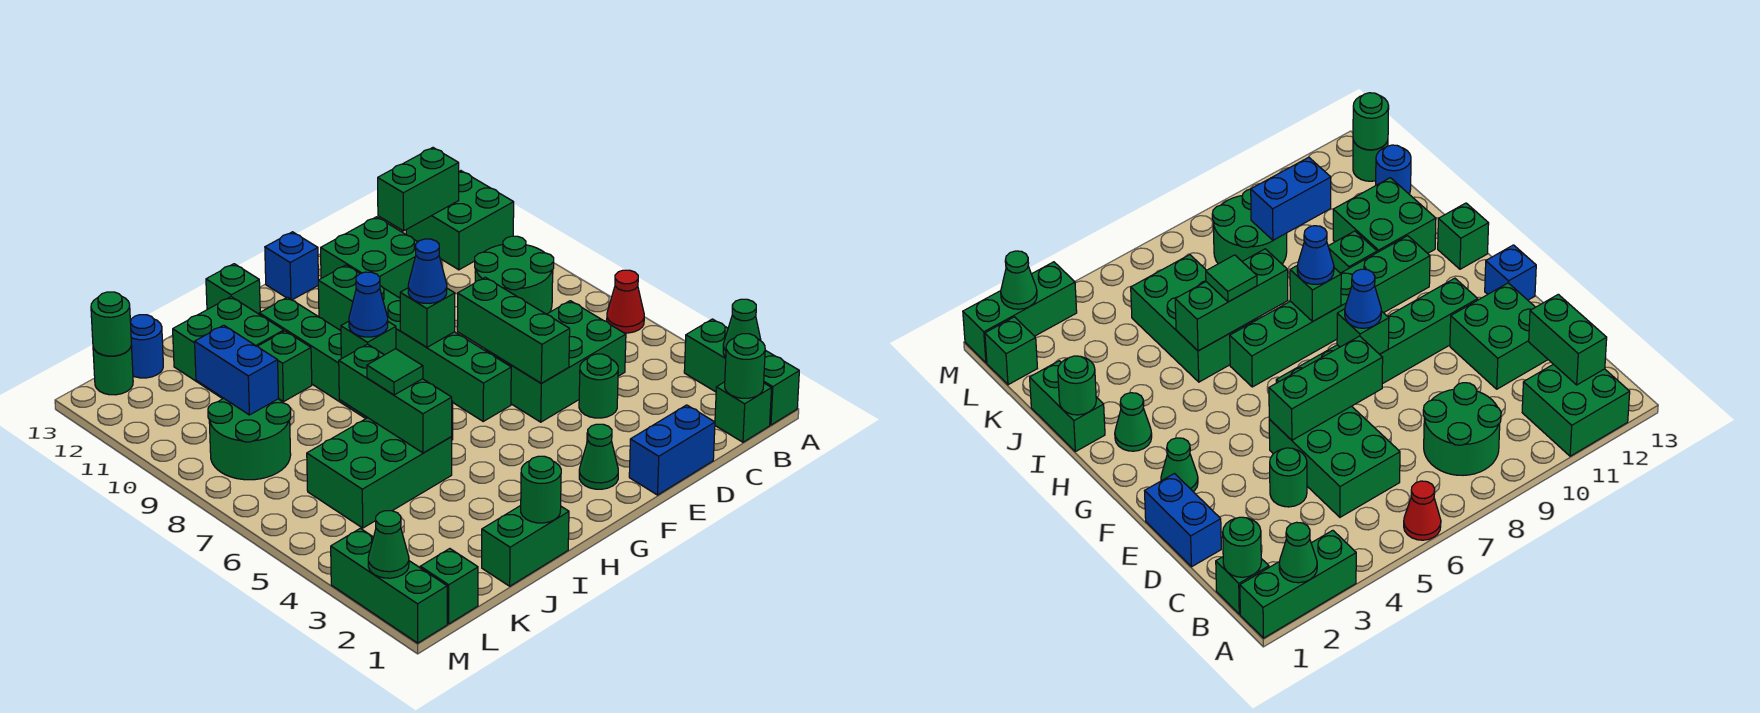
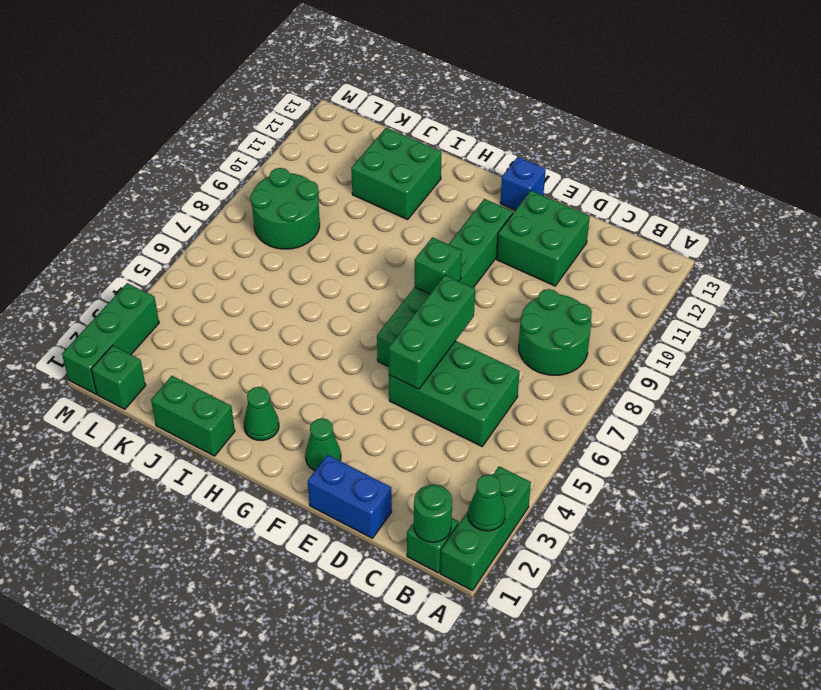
none -> red 1x1 cone [607,270,644,333]
none -> green 2x2 brick [406,171,514,270]
none -> green 1x1 round brick [579,354,618,418]
none -> green 1x6 brick [259,297,453,440]

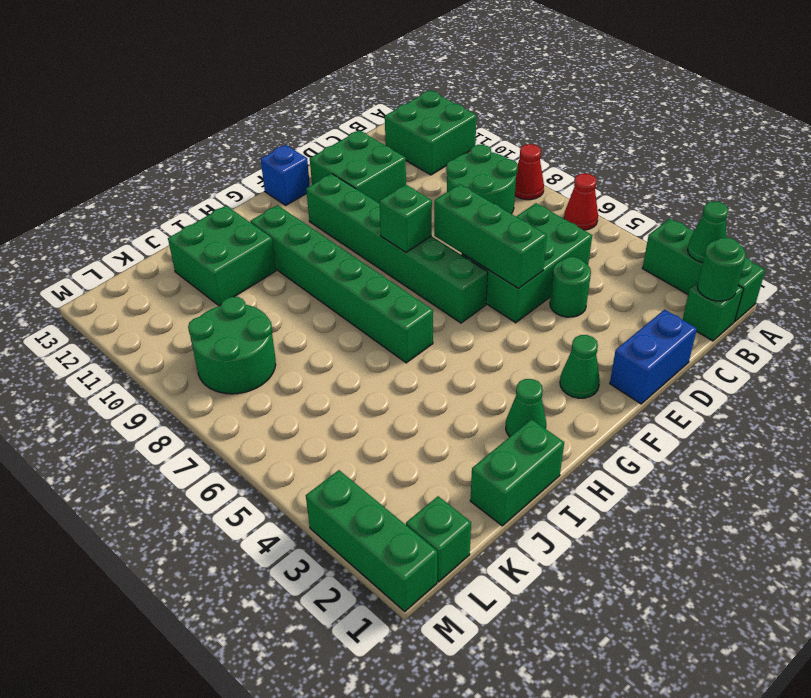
red 1x1 cone [515,144,544,200] -> none
none -> green 1x1 brick [206,264,260,314]
none -> green 2x3 brick [307,418,452,528]
none -> green 1x1 brick [257,331,312,402]
none -> blue 1x1 round brick [130,315,163,378]

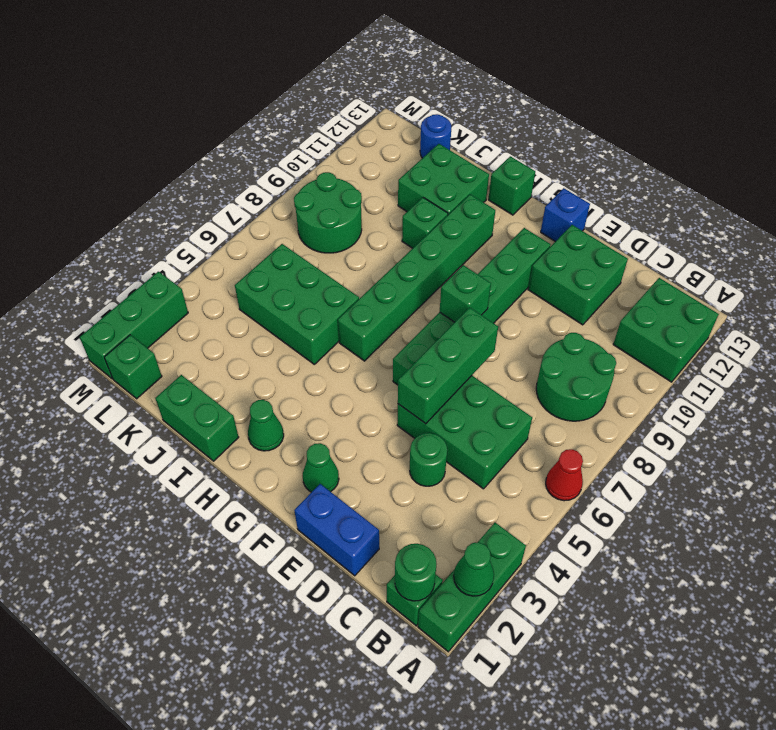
none -> green 1x1 round brick [93,345,133,395]
none -> green 1x2 brick [378,148,459,231]
none -> green 1x1 brick [341,321,396,359]
none -> green 1x1 round brick [521,456,561,523]

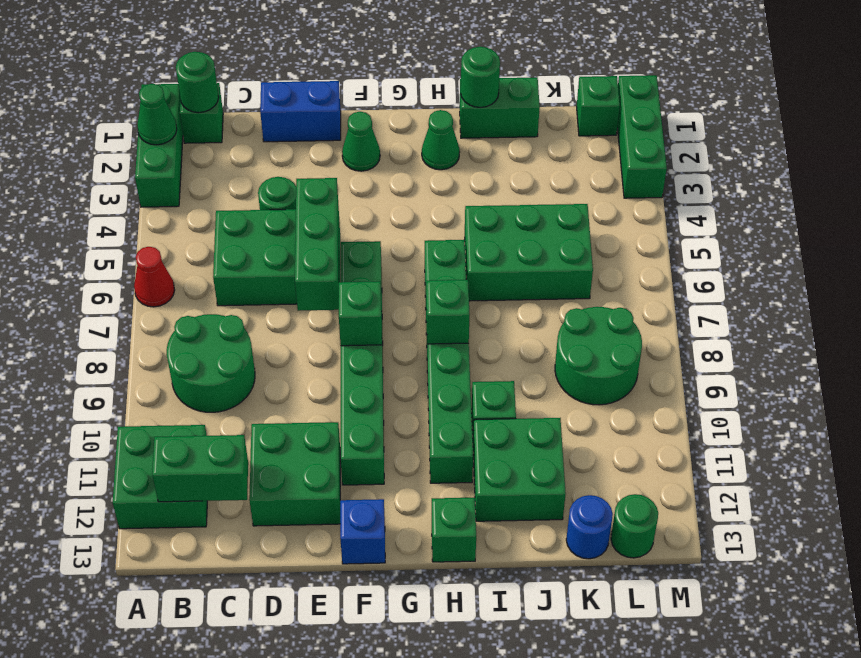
none -> green 1x3 brick [339,344,452,453]
none -> blue 1x2 brick [195,325,279,415]
none -> green 1x1 round brick [91,292,131,356]
none -> green 1x1 cone [368,511,409,578]

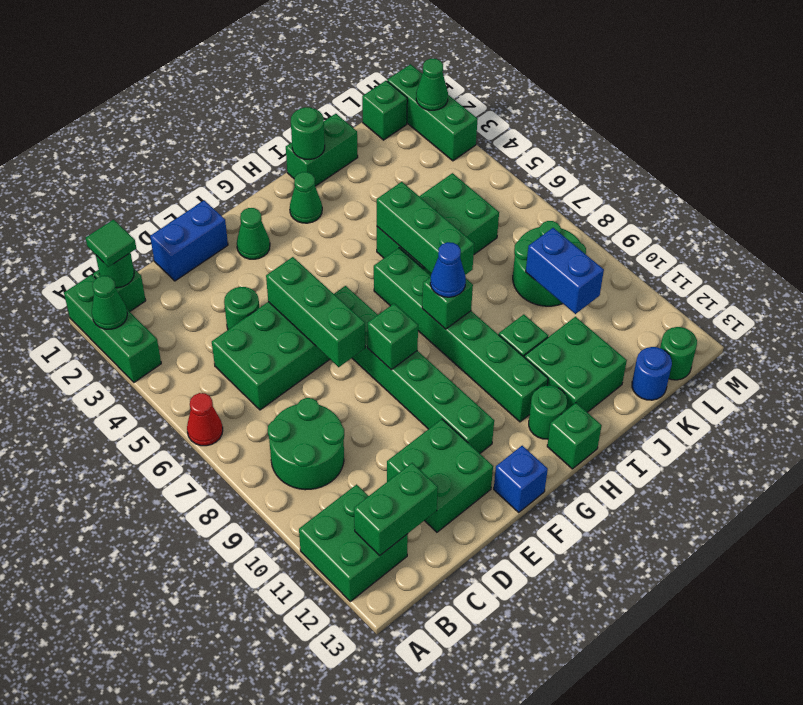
green 1x1 tile [86,220,136,267] -> green 1x1 tile moved to [367,349,423,395]
green 1x1 round brick [529,386,567,439] -> green 1x1 round brick moved to [91,292,131,356]
none -> blue 1x1 cone [408,239,447,303]

